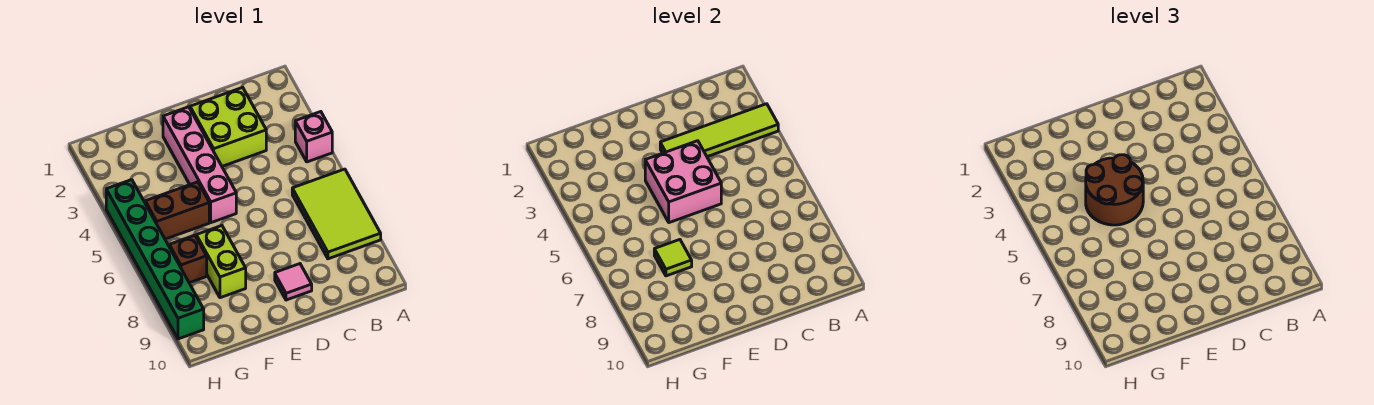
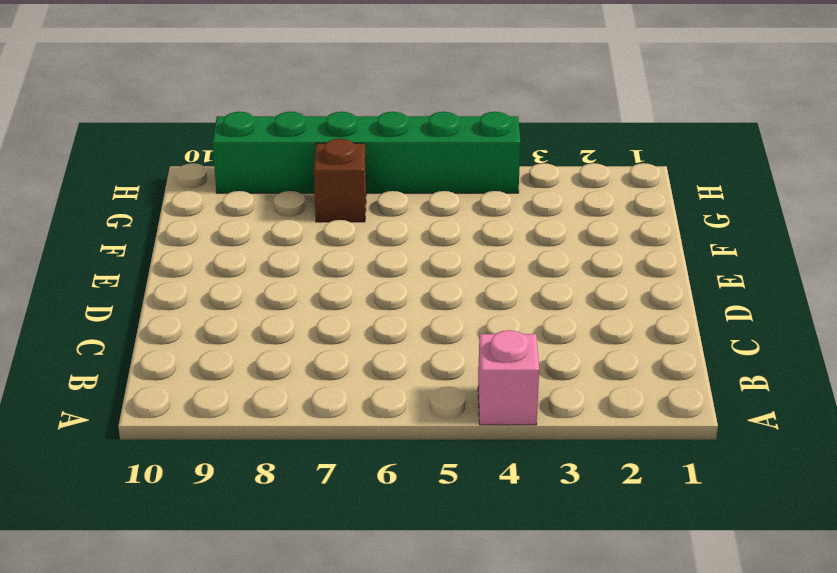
none -> lime 2x3 tile [292,169,381,259]
none -> lime 2x2 brick [190,87,266,166]
none -> pink 1x1 tile [275,264,312,300]

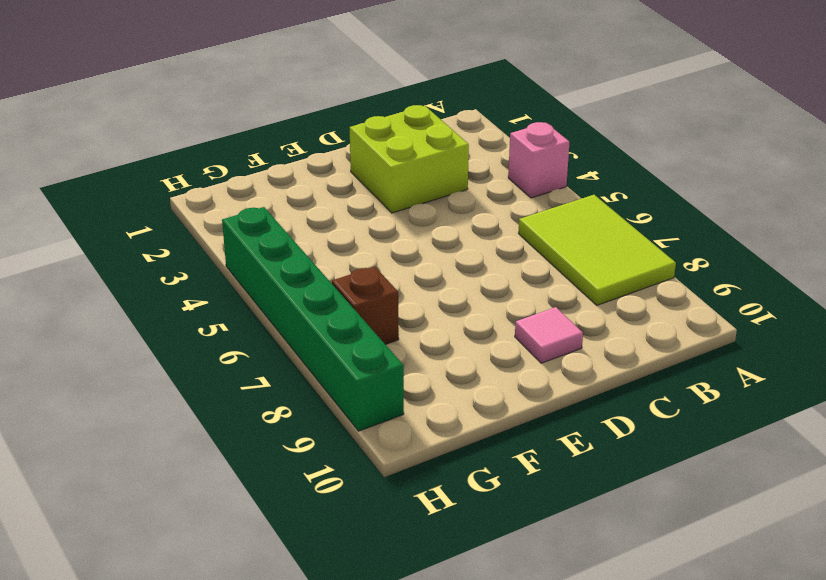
none -> pink 1x4 brick [163,107,236,223]
none -> brown 1x2 brick [145,182,209,239]
none -> lime 1x2 brick [196,226,246,298]

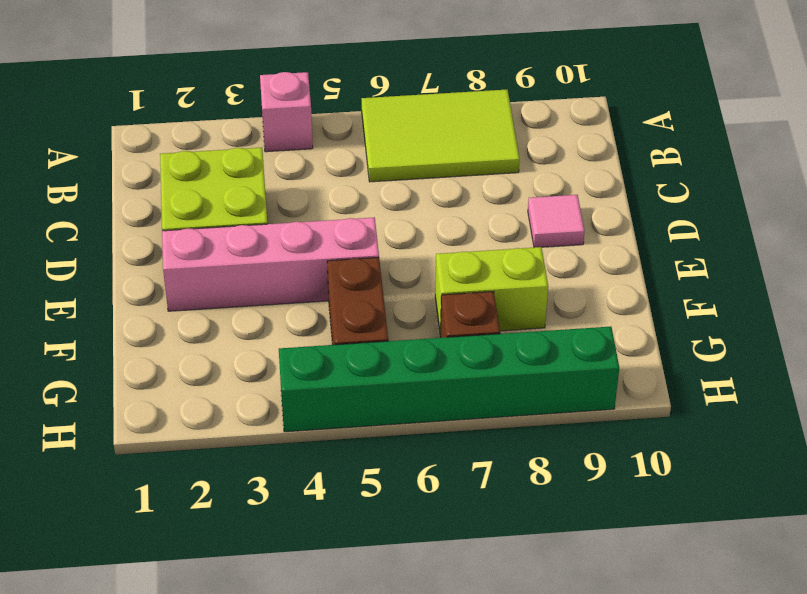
none -> lime 1x4 tile [660,104,778,157]
none -> pink 2x2 brick [645,141,721,223]
none -> lime 1x1 tile [654,240,692,276]

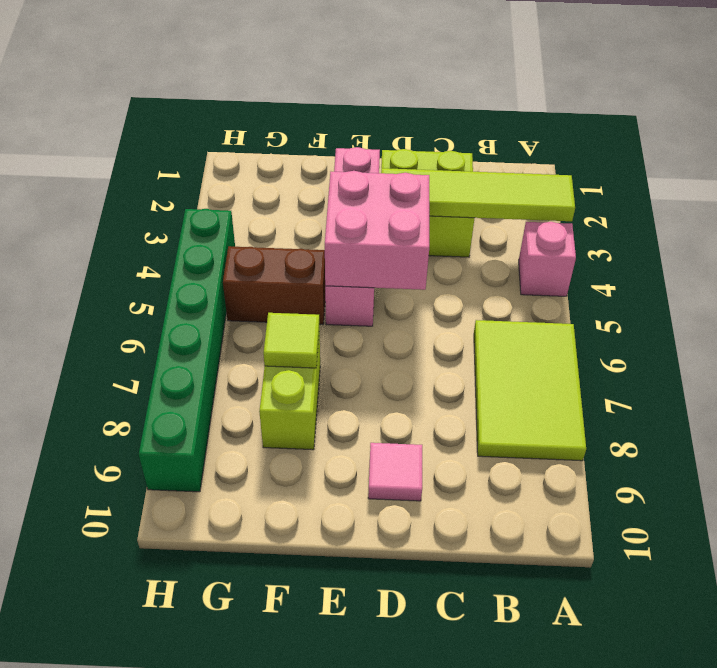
none -> brown 1x1 brick [169,235,207,283]
none -> brown 2x2 round brick [1086,155,1143,225]

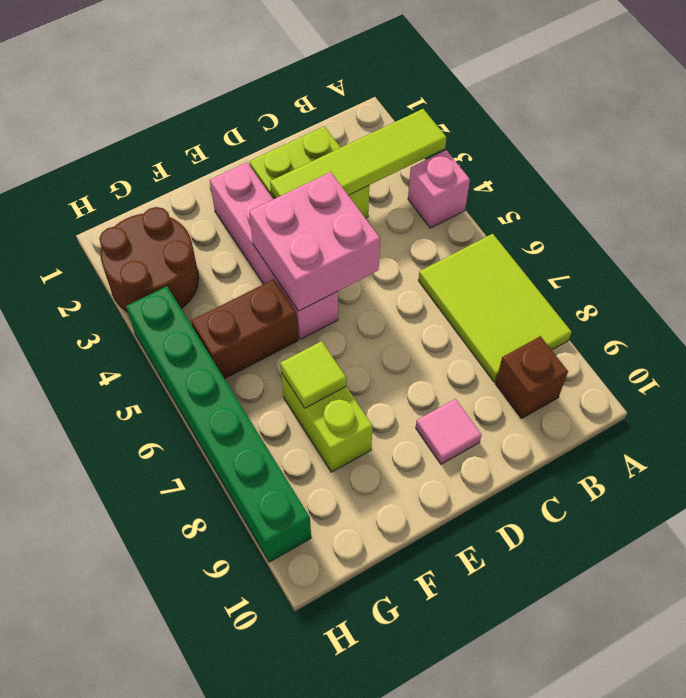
brown 1x1 brick [495,336,568,419] -> brown 1x1 brick moved to [169,235,207,283]
brown 2x2 round brick [99,207,199,312] -> brown 2x2 round brick moved to [1086,155,1143,225]

